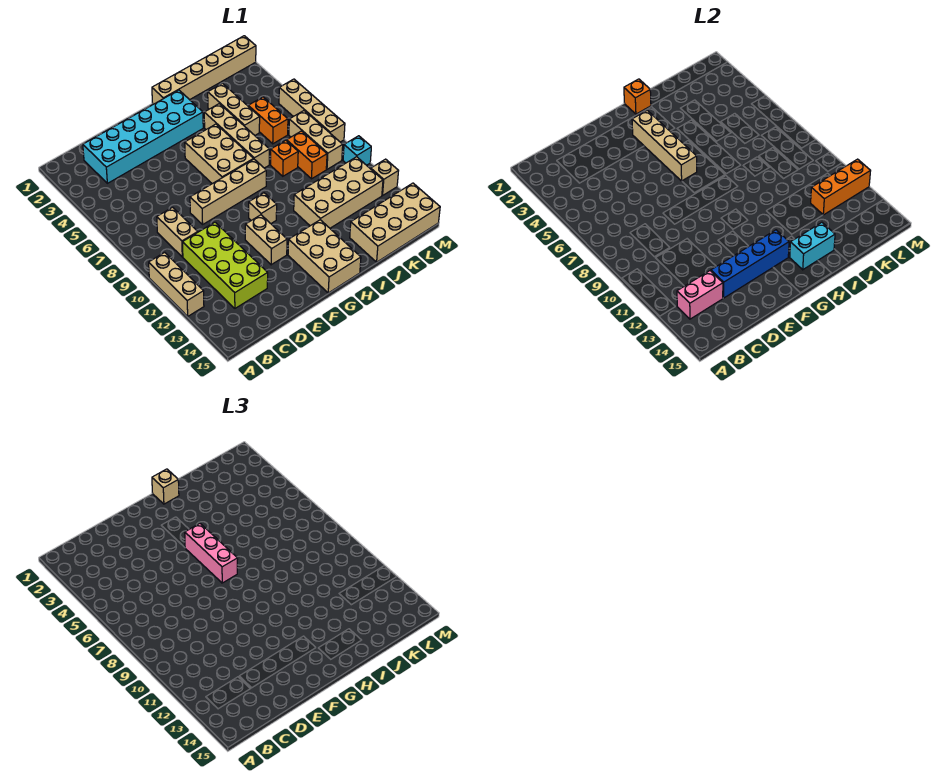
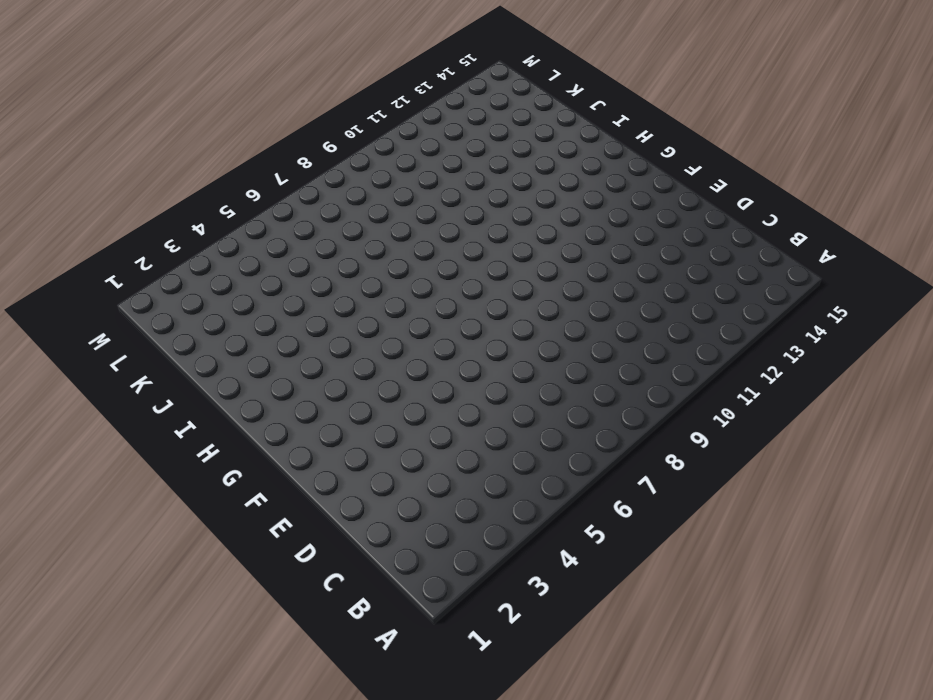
none -> tan 1x3 brick [149,252,204,316]
none -> cyan 2x6 brick [83,90,203,183]
none -> tan 1x2 brick [157,207,198,257]

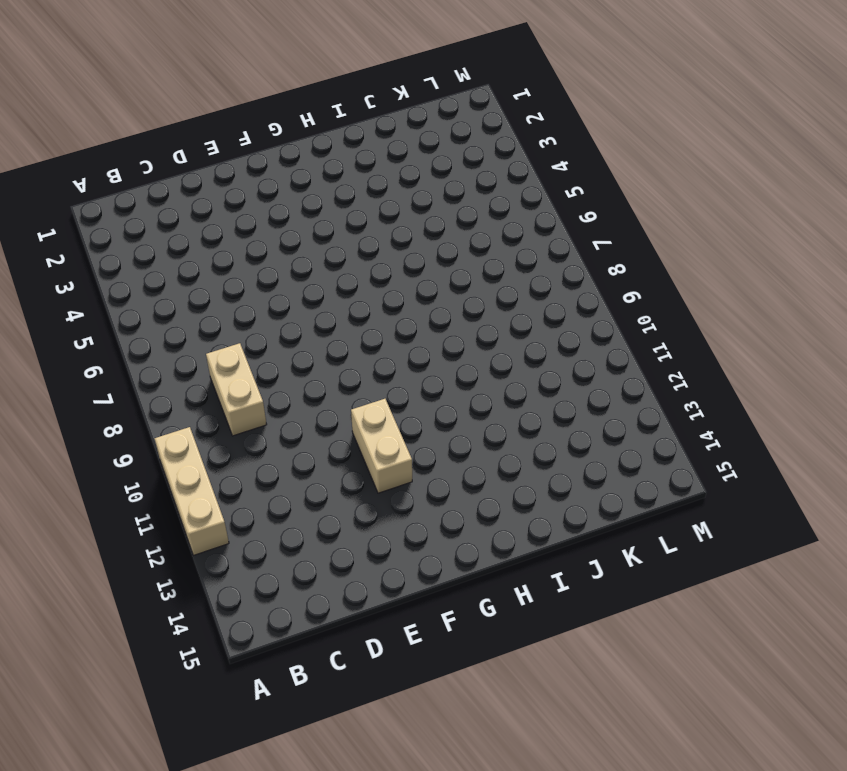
none -> cyan 2x6 brick [83,90,203,183]
none -> lime 2x4 brick [182,222,268,308]
none -> tan 1x4 brick [190,159,266,224]

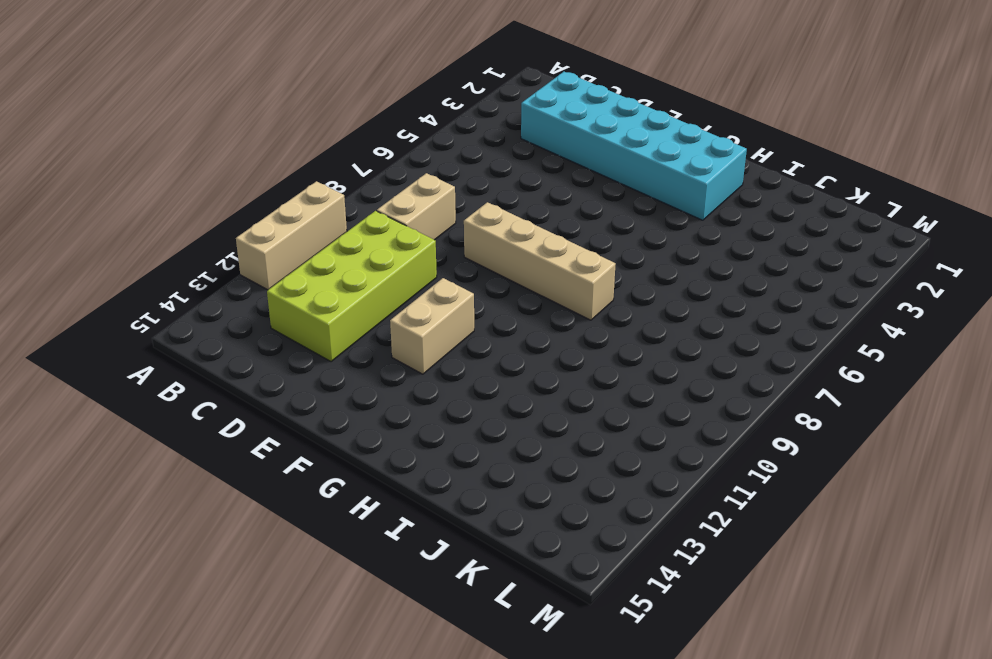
none -> tan 2x3 brick [185,124,253,184]
none -> tan 1x1 brick [249,193,277,223]
none -> tan 2x3 brick [288,220,361,293]

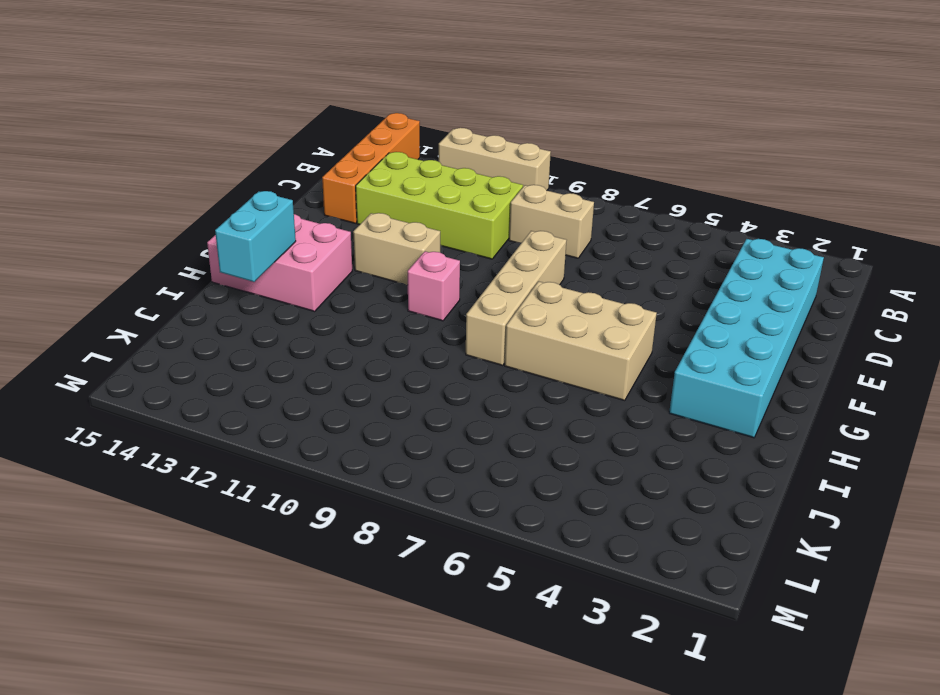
orange 1x4 brick [322,113,420,223] -> none
pink 1x1 brick [408,251,460,321] -> tan 1x1 brick [249,193,277,223]
pink 2x3 brick [207,214,352,311] -> tan 2x3 brick [288,220,361,293]
none -> tan 1x6 brick [152,36,256,104]
none -> tan 1x4 brick [204,104,269,168]
none -> tan 2x4 brick [294,157,383,228]

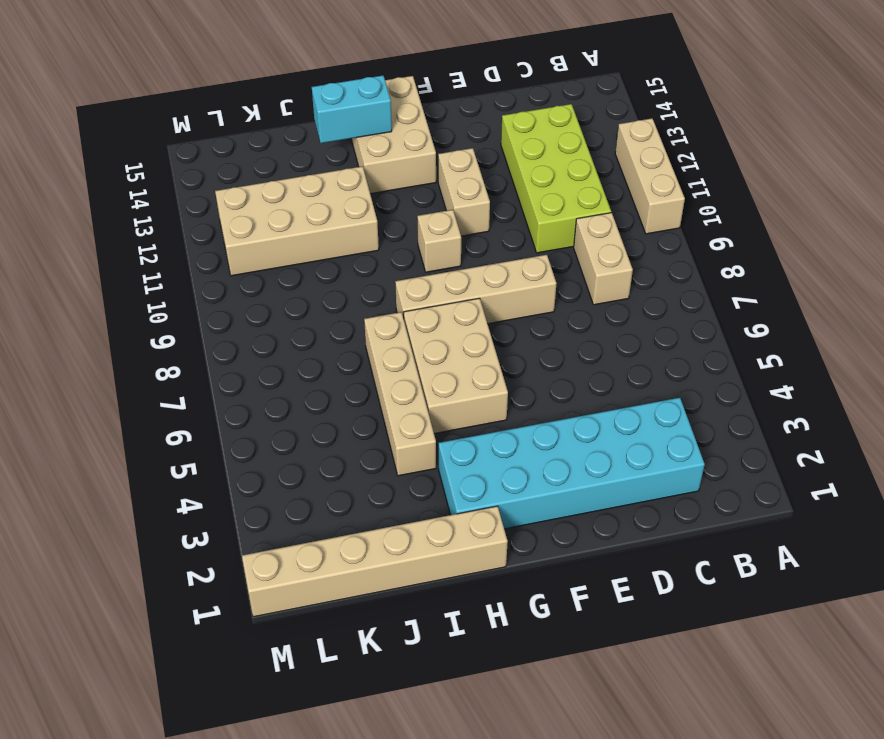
none -> tan 1x3 brick [208,83,260,135]
none -> orange 1x1 brick [271,140,298,176]
none -> tan 2x4 brick [350,183,440,262]

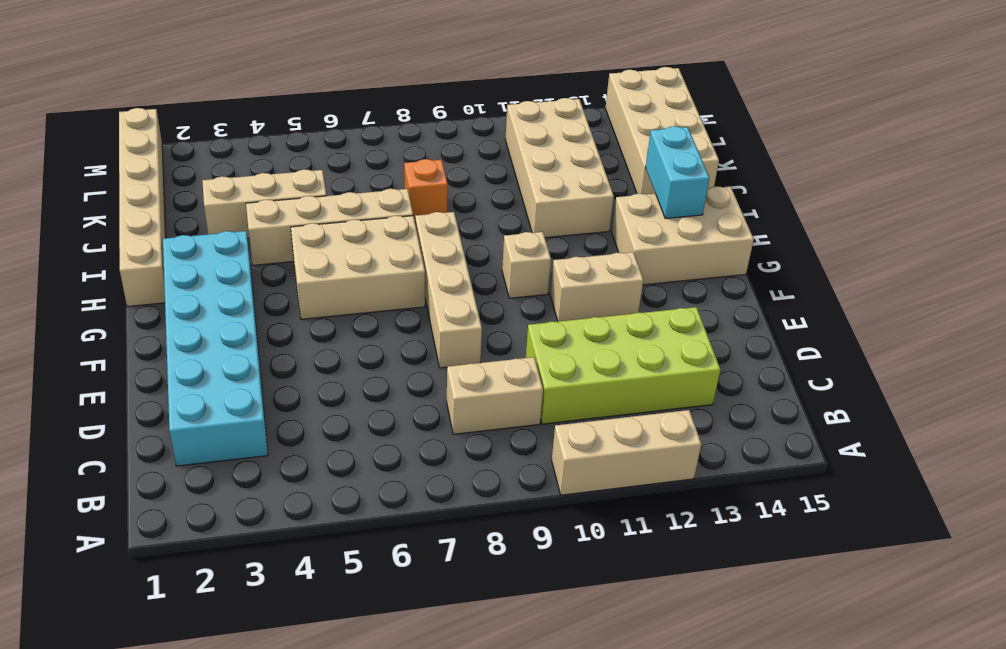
none -> orange 1x2 brick [248,97,288,144]
none -> orange 1x2 brick [287,131,327,179]
none -> tan 1x3 brick [289,111,343,169]

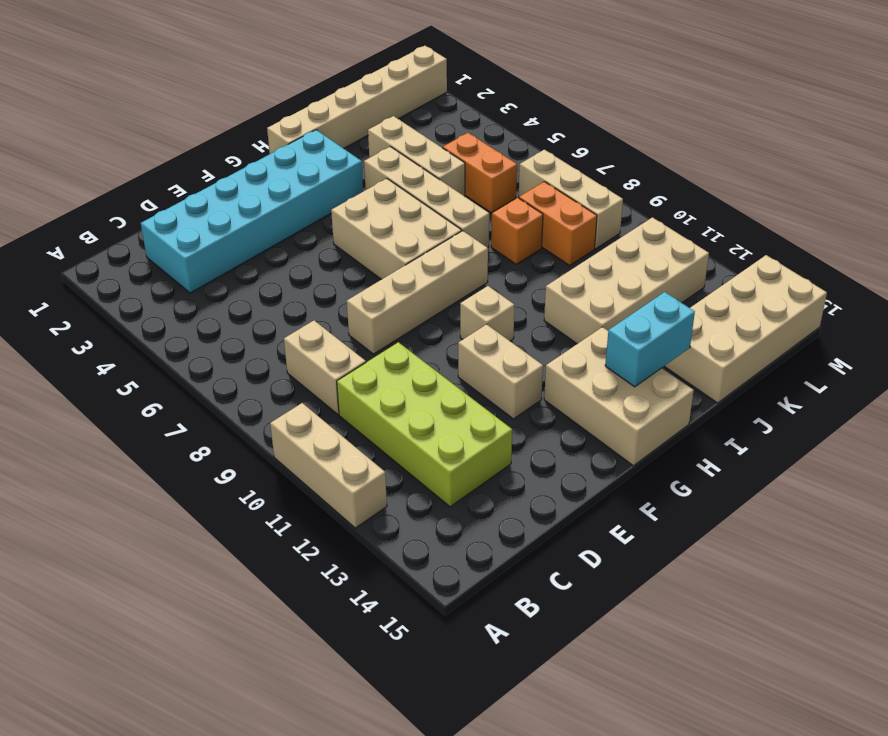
none -> tan 1x4 brick [279,79,345,142]
none -> cyan 1x1 brick [343,136,371,165]
none -> tan 1x1 brick [371,159,398,195]

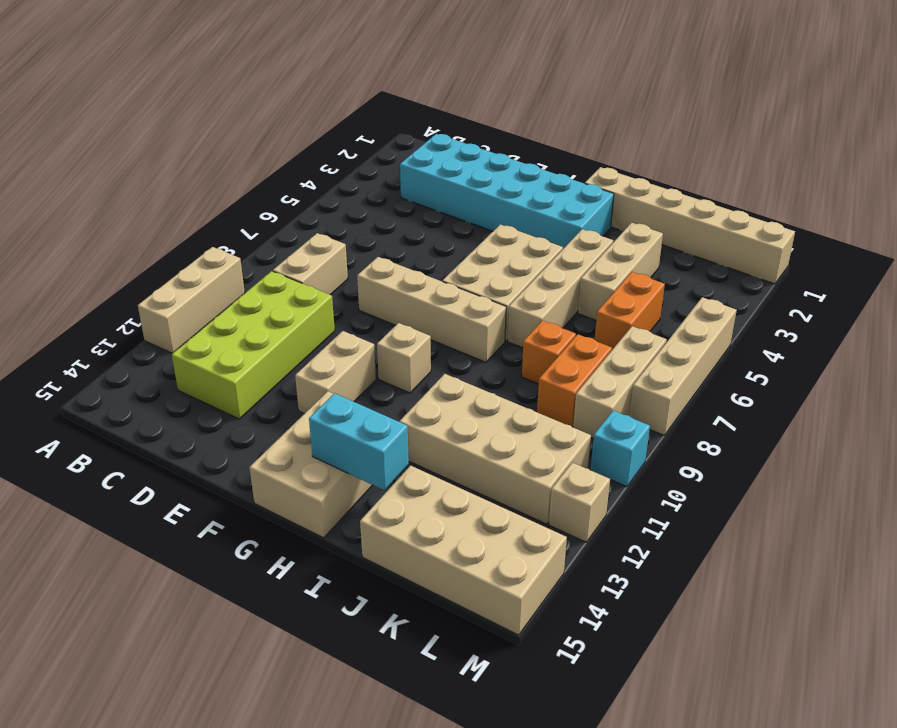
none -> pink 1x2 brick [677,271,723,319]
none -> blue 1x4 brick [711,230,789,298]
none -> tan 1x4 brick [632,110,697,181]

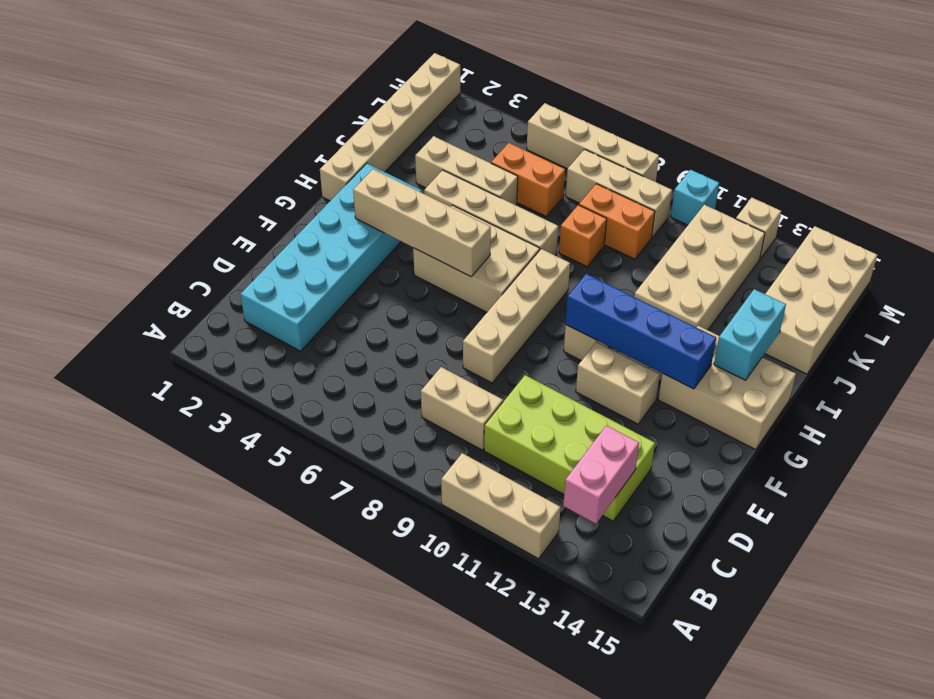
blue 1x4 brick [566,274,716,389] -> blue 1x4 brick turned to [711,230,789,298]
none -> orange 1x1 brick [624,79,651,114]
none -> orange 1x3 brick [811,159,870,215]
none -> pink 1x3 brick [185,523,238,583]

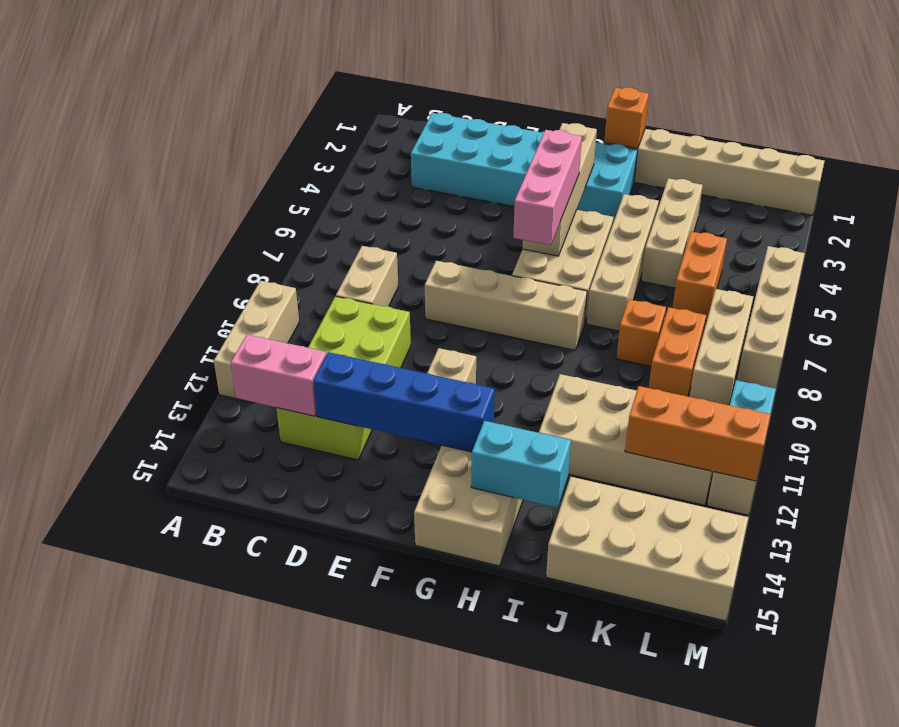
none -> tan 1x1 brick [249,193,277,223]
none -> tan 1x1 brick [152,469,179,504]

